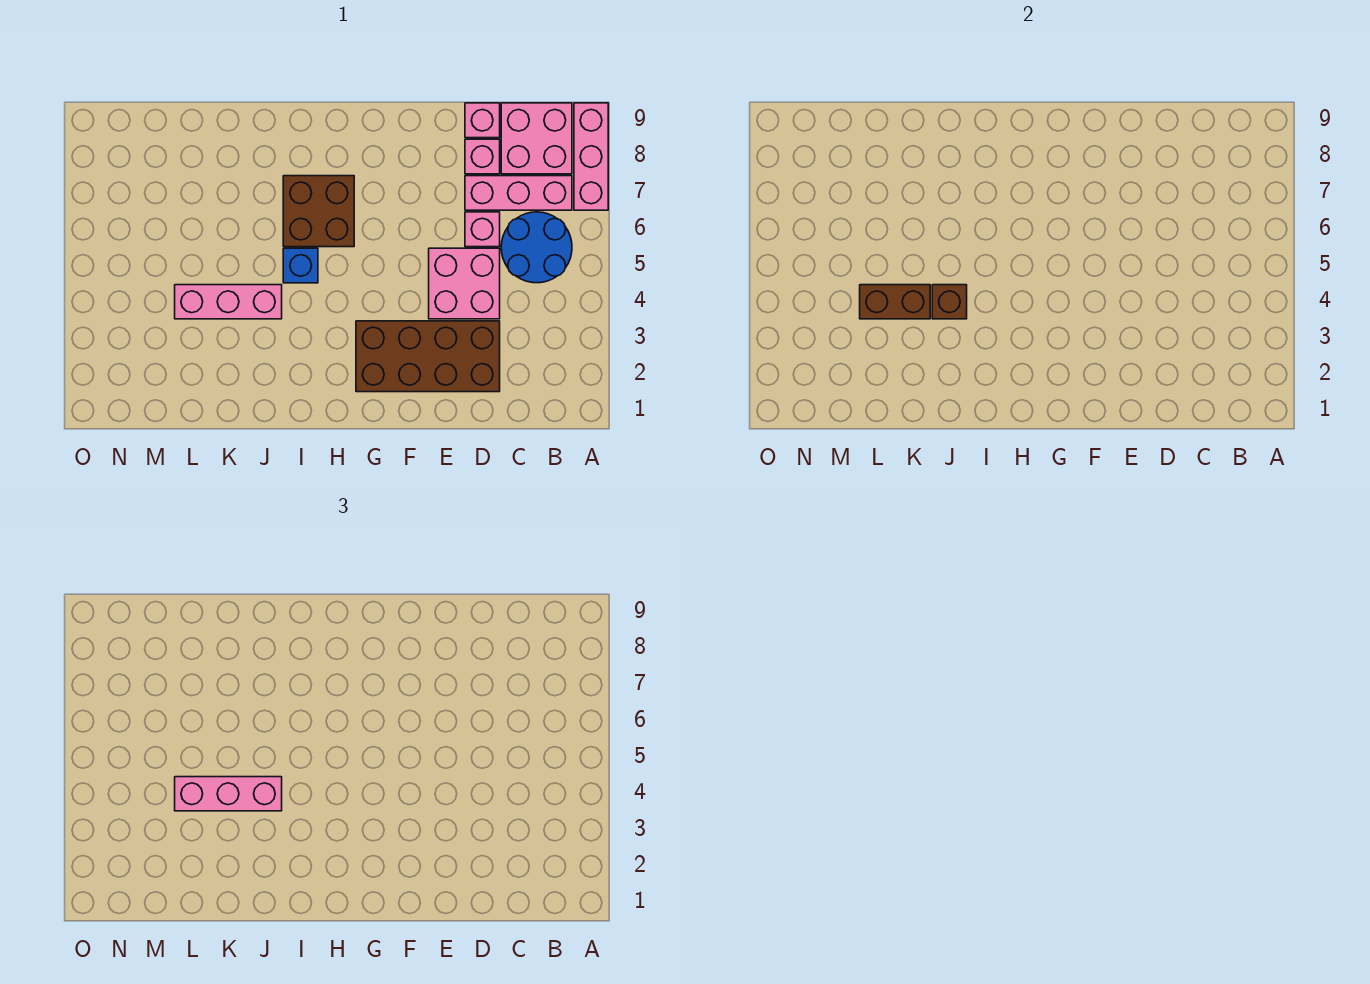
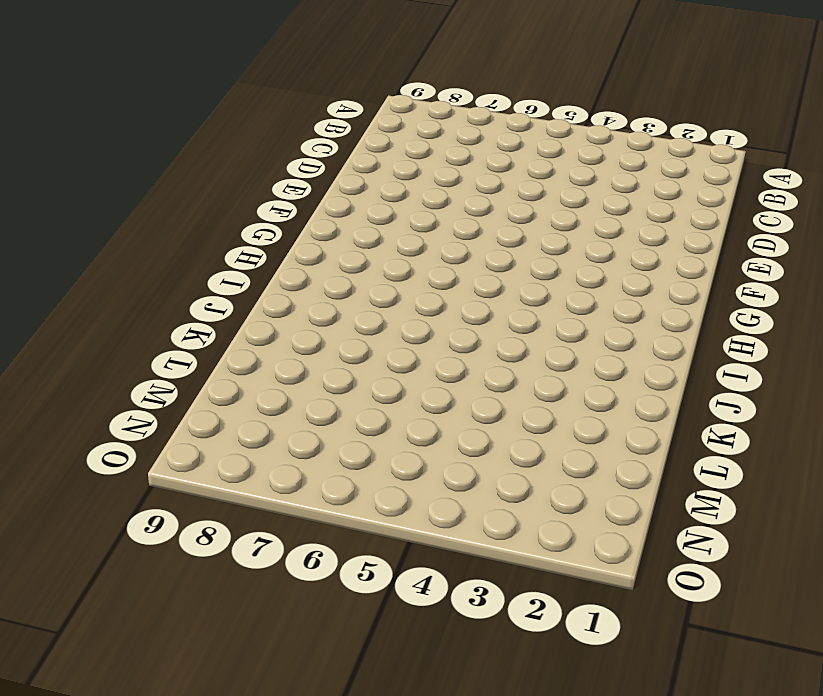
none -> pink 1x3 brick [574,103,608,210]
none -> blue 2x2 round brick [501,212,572,283]
none -> pink 1x3 brick [465,176,572,210]

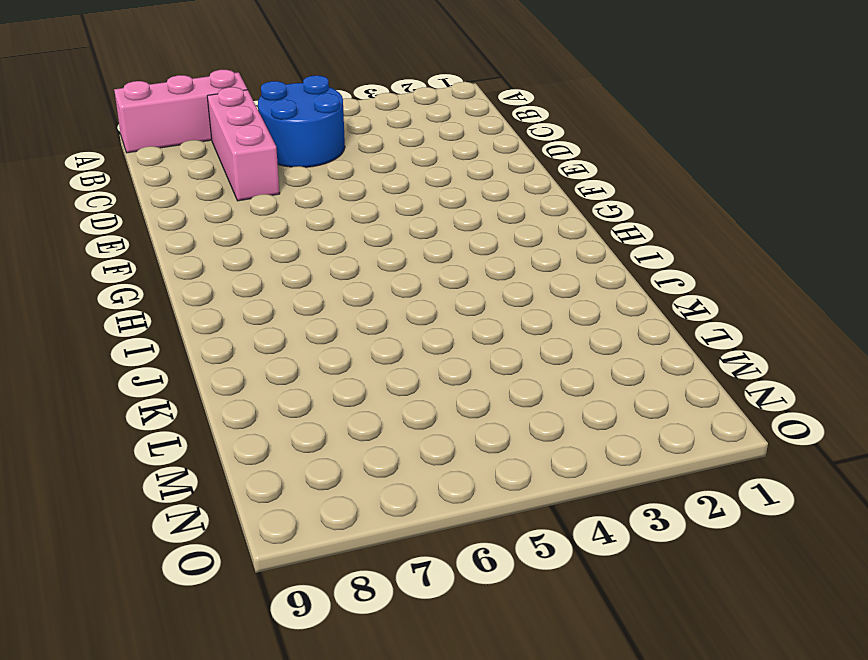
none -> pink 2x2 brick [501,103,572,174]
none -> brown 2x4 brick [356,321,500,392]
none -> pink 2x2 brick [429,248,500,319]

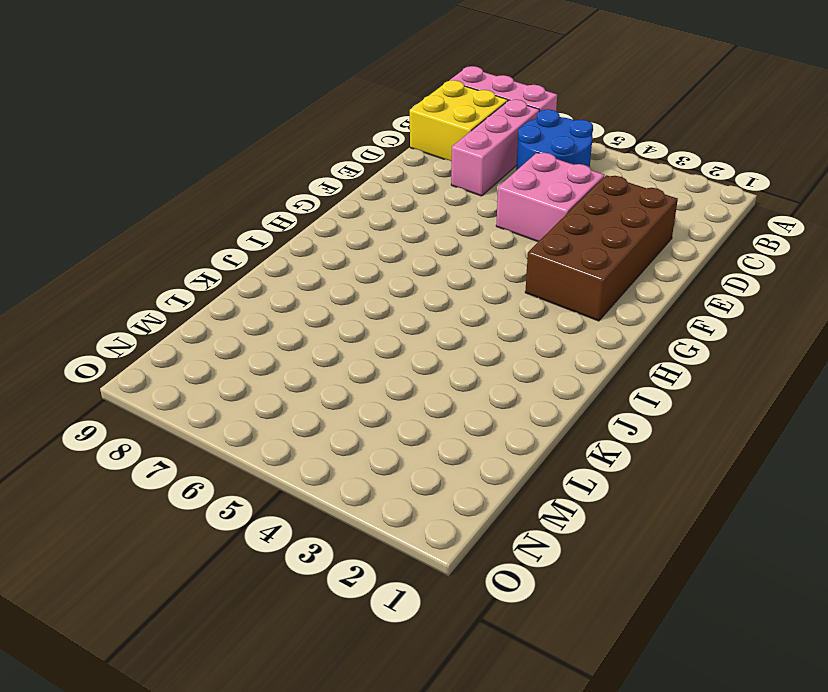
yellow 2x2 brick [410,80,508,161] -> pink 2x2 brick [501,103,572,174]
none -> pink 1x1 brick [465,212,500,247]
none -> pink 1x1 brick [465,139,500,174]
none -> pink 1x1 brick [465,103,500,138]

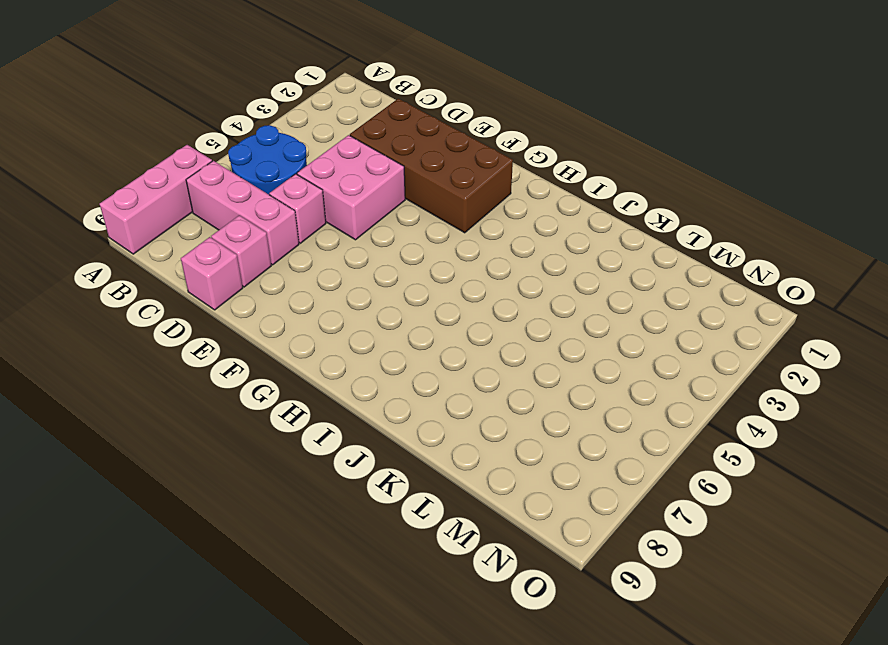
none -> pink 2x2 brick [501,103,572,174]
none -> brown 2x2 brick [283,176,354,247]
none -> blue 1x1 brick [283,248,318,283]

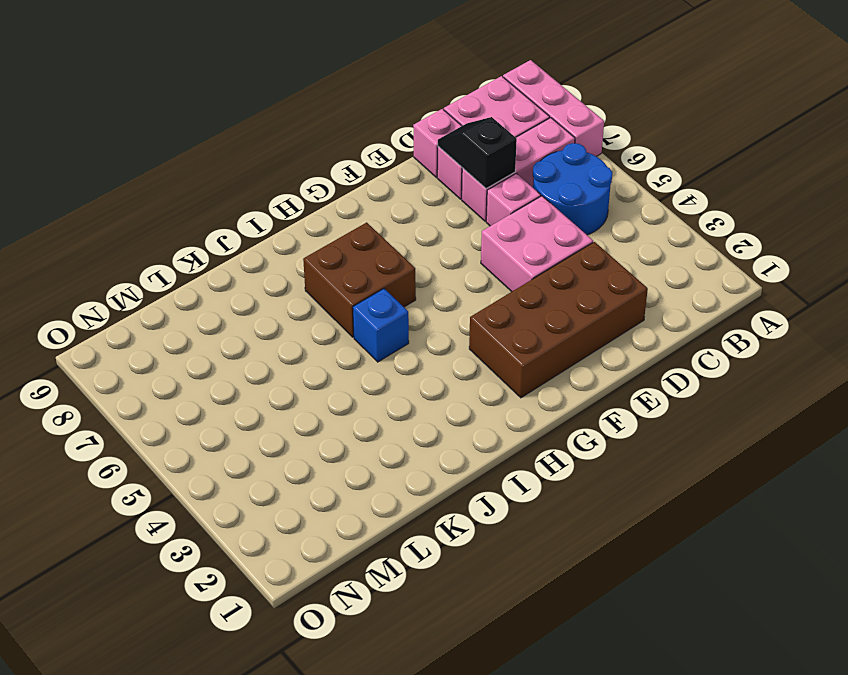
black 1x2 slope [438,117,517,189] -> none
none -> pink 1x3 brick [175,285,282,319]
none -> brown 1x1 brick [932,285,967,319]
none -> brown 1x2 brick [860,285,930,319]

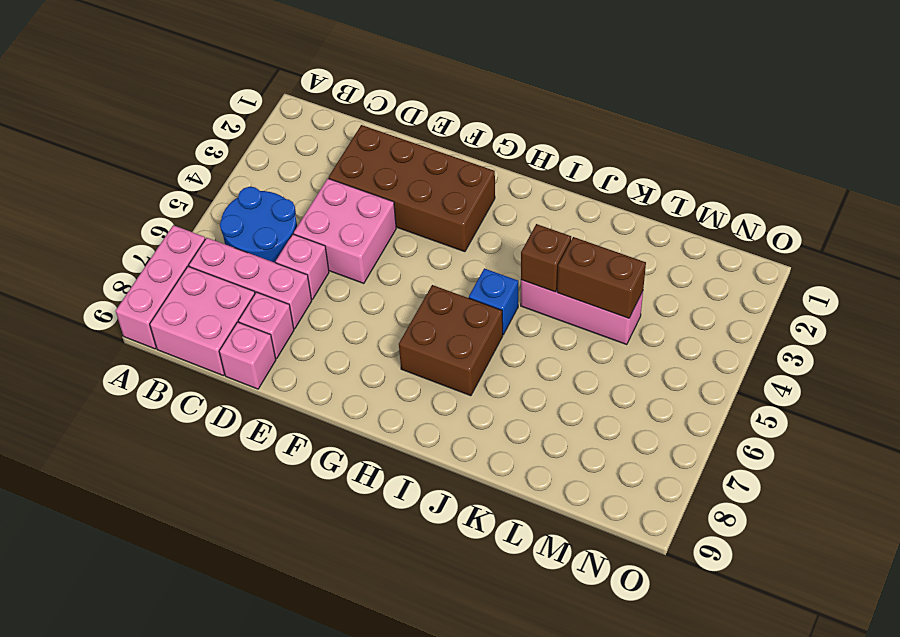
none -> pink 1x3 brick [175,777,282,811]

